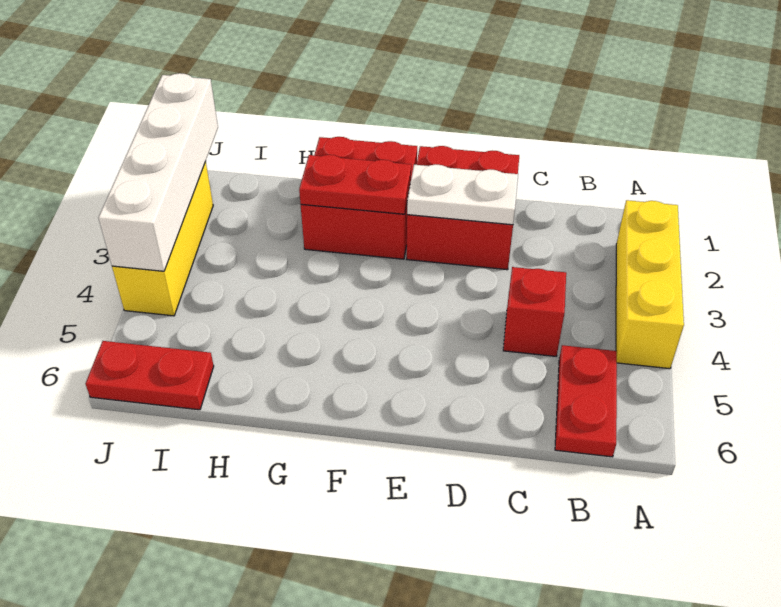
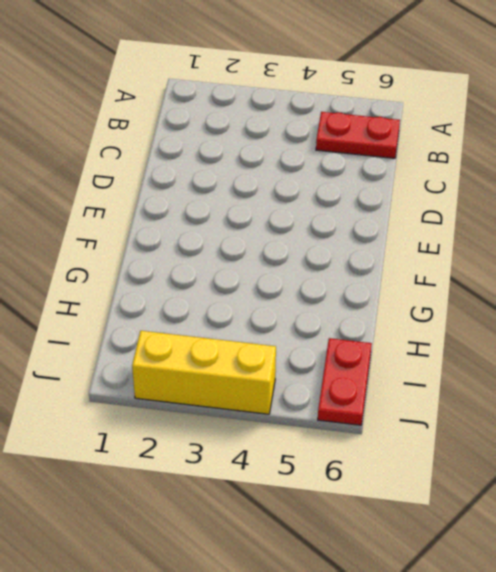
none -> yellow 1x3 brick [616,200,684,369]
none -> red 1x1 brick [503,267,566,356]

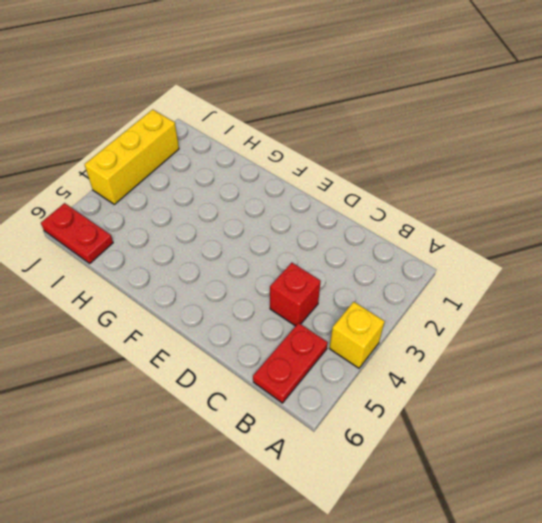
yellow 1x1 brick [329,302,385,368] -> yellow 1x3 brick [616,200,684,369]
none -> red 2x2 brick [407,146,519,270]
none -> red 2x2 brick [301,137,417,259]

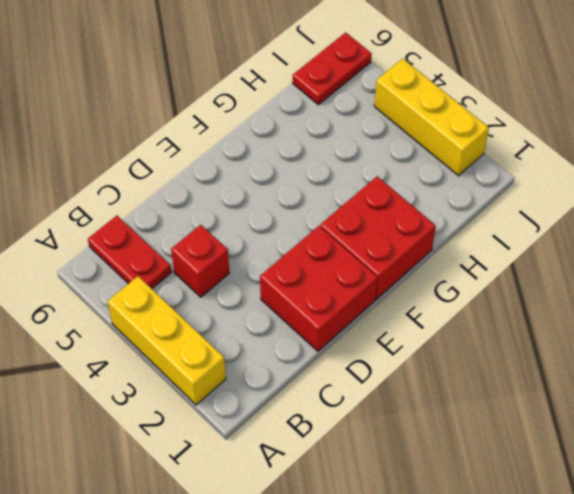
none -> white 1x2 plate [407,164,518,225]
none -> red 1x2 plate [299,155,411,214]

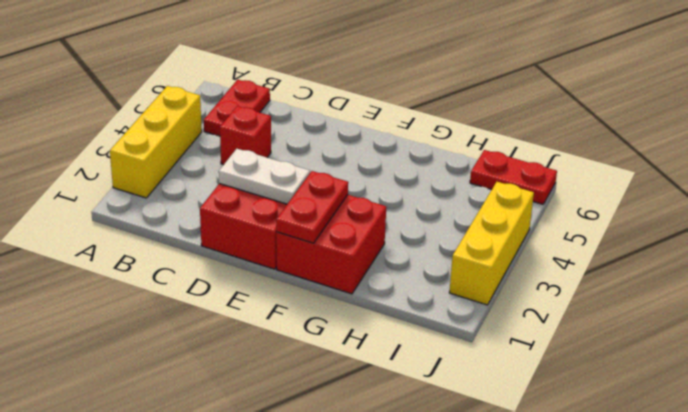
red 1x2 plate [276,171,348,243] -> red 1x2 plate turned to [299,155,411,214]
none -> white 1x4 brick [99,73,218,271]

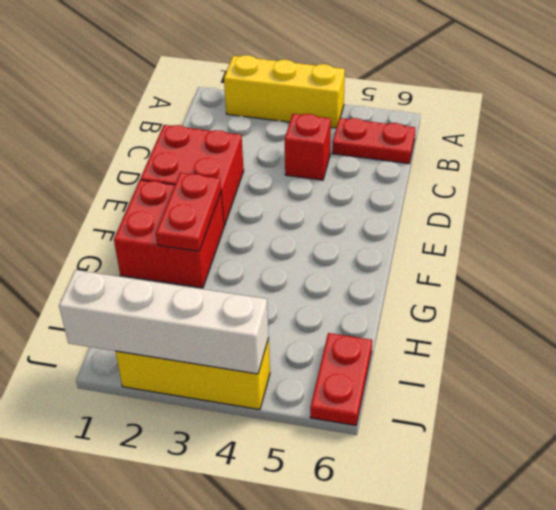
none -> white 1x2 plate [407,164,518,225]

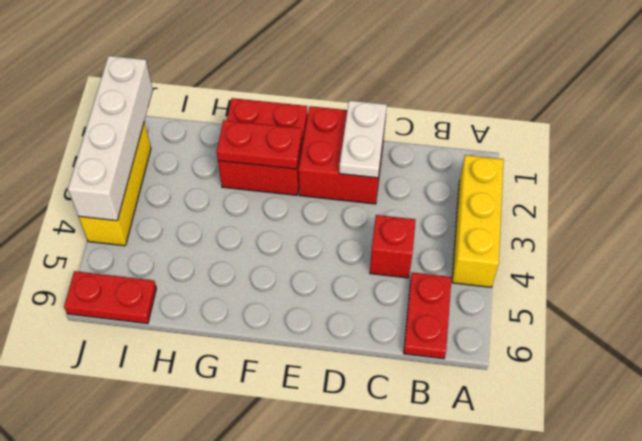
white 1x2 plate [339,101,387,178] -> white 1x2 plate turned to [407,164,518,225]

